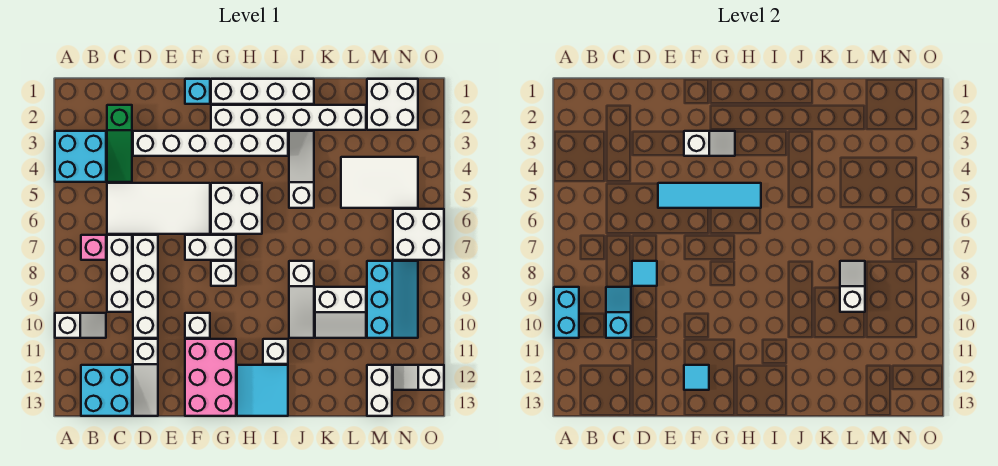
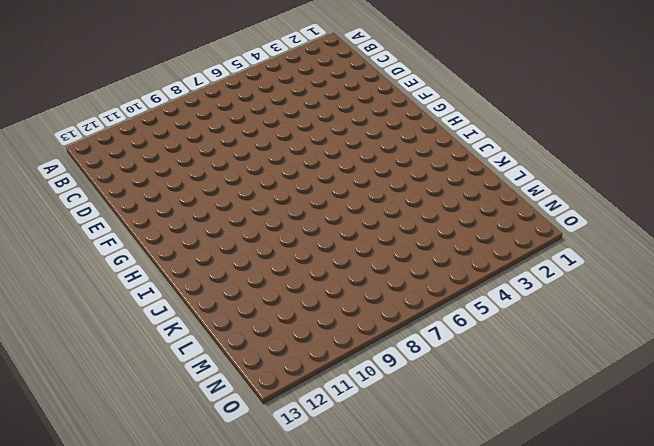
none -> cyan 2x2 brick [55,131,106,182]
none -> white 1x2 slope [55,313,106,338]
none -> pink 1x1 brick [81,235,106,260]
none -> cyan 2x2 brick [81,365,132,416]

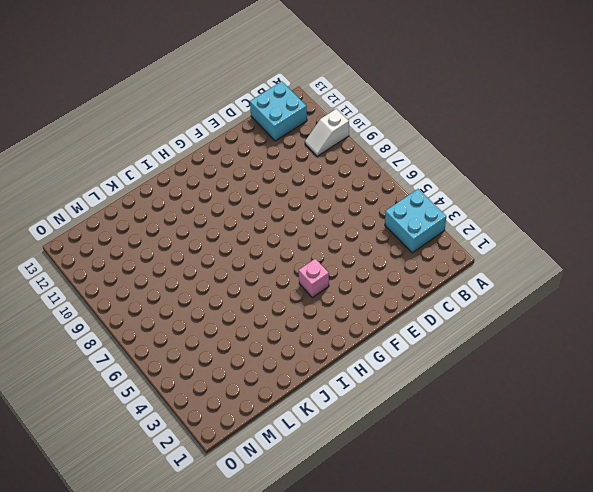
pink 1x1 brick [299,259,329,298] -> pink 1x1 brick moved to [81,235,106,260]
none -> green 1x3 slope [107,105,132,182]
none -> white 2x4 tile [107,183,210,234]
none -> white 1x3 brick [107,235,132,312]
none -> white 1x6 brick [133,131,288,156]

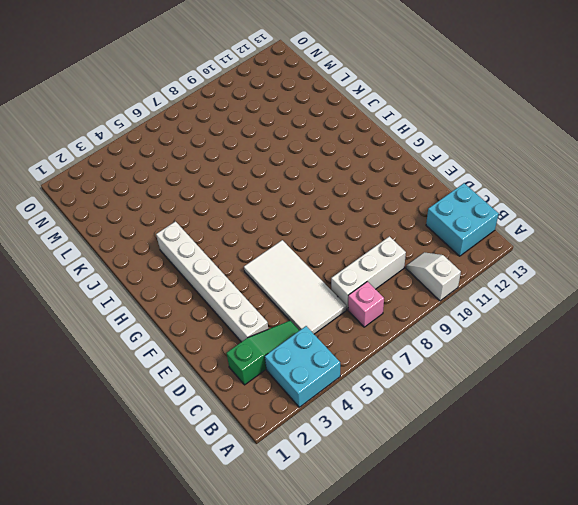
none -> white 1x4 brick [133,235,158,338]
none -> white 1x3 slope [133,339,158,416]
none -> cyan 1x1 brick [185,79,210,104]
none -> white 1x2 brick [185,235,236,260]

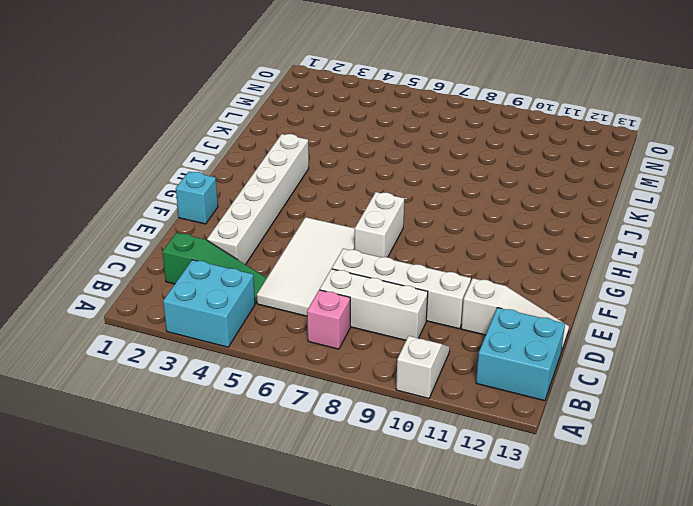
none -> white 1x1 brick [185,313,210,338]
none -> pink 2x3 brick [185,339,236,416]
none -> white 1x4 brick [211,79,314,104]
none -> white 1x6 brick [211,105,366,130]

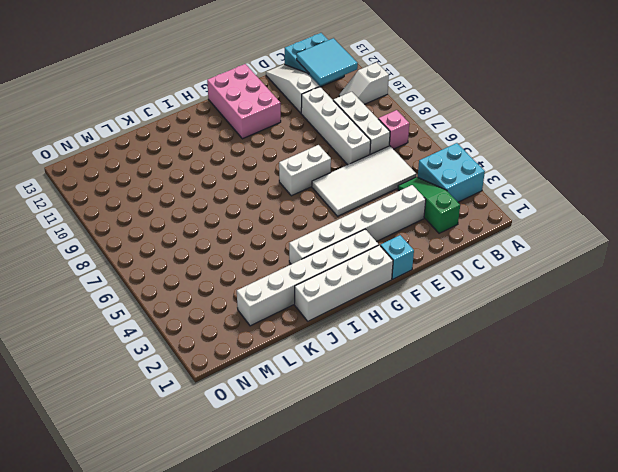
cyan 2x2 tile [297,38,358,85] -> cyan 2x2 tile moved to [237,365,288,416]
none -> white 1x1 brick [185,313,210,338]
none -> white 2x2 brick [211,183,262,234]
none -> white 1x1 brick [211,261,236,286]
none -> white 1x1 brick [263,339,288,364]

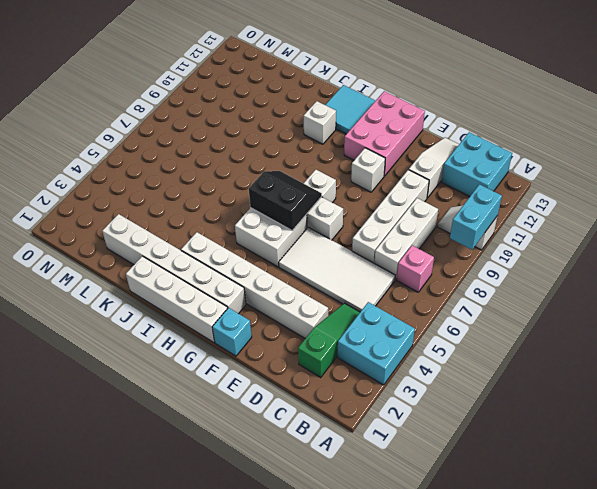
black 2x2 slope [249,171,322,231] -> none
none -> white 1x3 slope [289,131,314,208]
none -> white 1x3 slope [289,261,314,338]
none -> white 2x2 slope [315,287,366,338]
none -> white 2x3 tile [341,157,418,208]

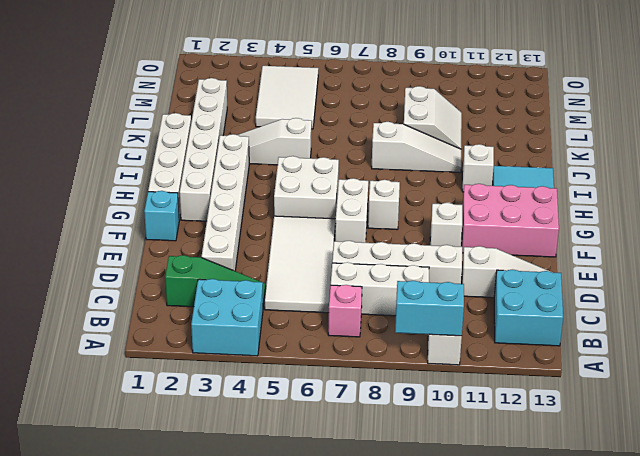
none -> white 2x2 brick [367,79,418,130]
none -> cyan 2x3 slope [367,261,418,338]
none -> white 1x2 brick [367,365,392,416]
none -> white 2x2 brick [393,209,444,260]

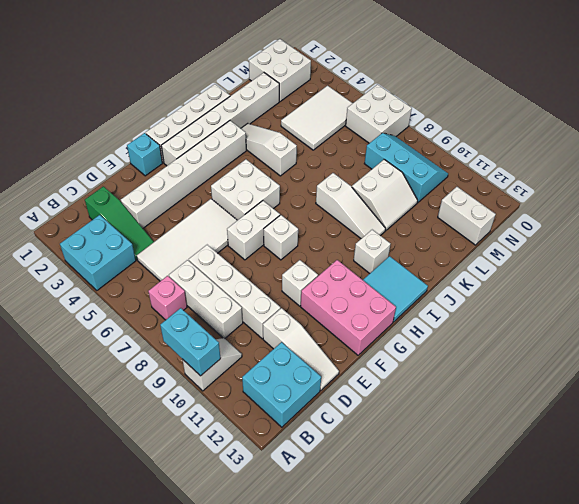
none -> white 1x2 slope [393,365,444,390]
none -> cyan 1x2 slope [606,287,631,338]
none -> cyan 1x1 tile [632,261,657,286]
none -> cyan 1x4 tile [658,183,761,208]

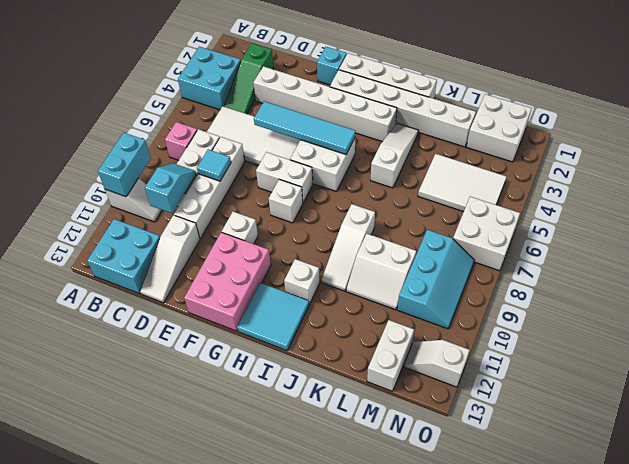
none -> white 1x2 slope [684,131,735,156]
none -> cyan 1x1 tile [684,365,709,390]
none -> white 1x2 slope [840,261,865,312]

